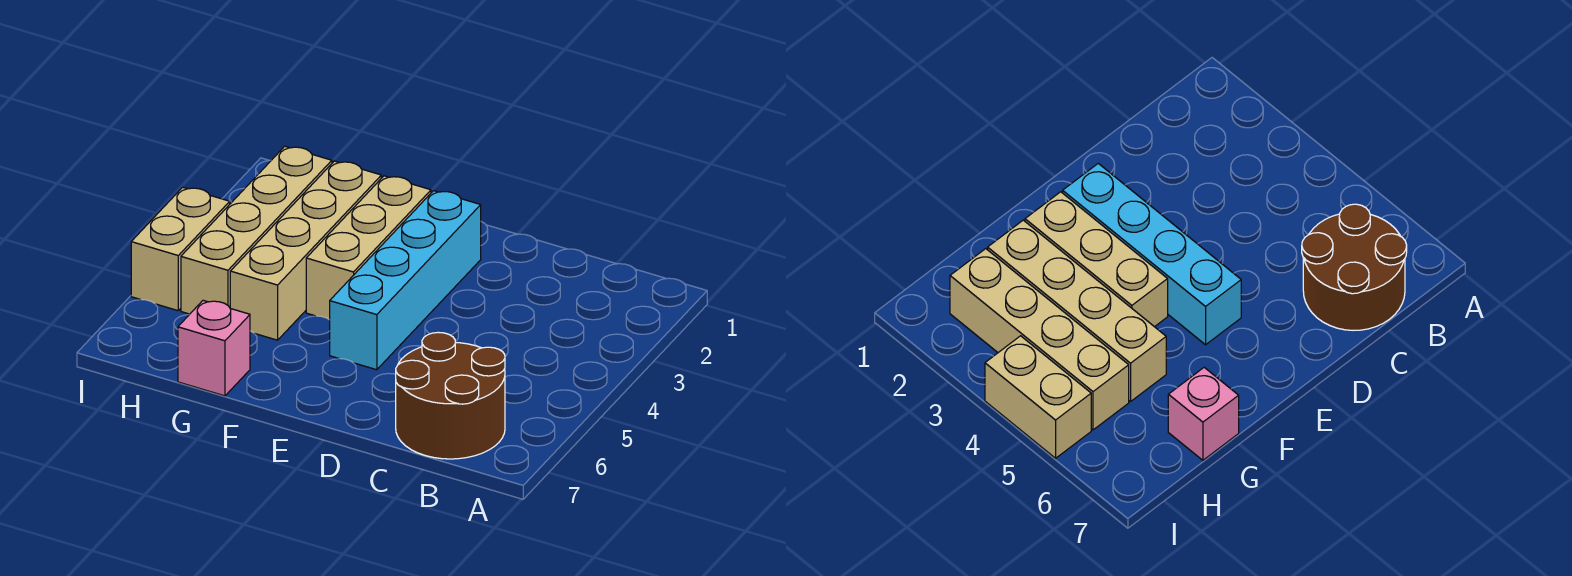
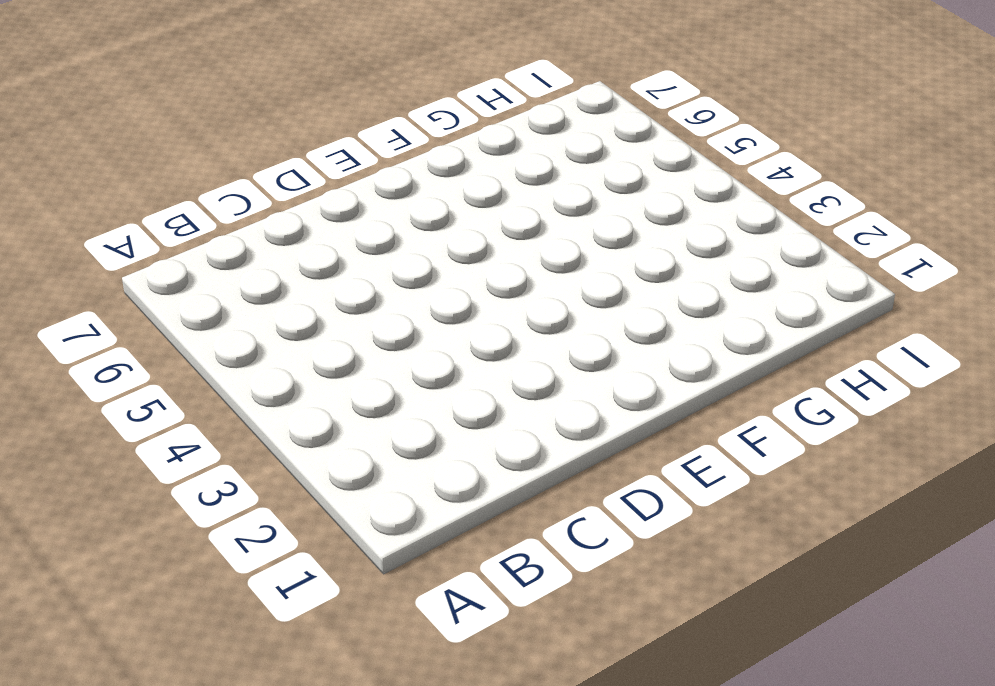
none -> brown 2x2 round brick [396,332,505,459]
none -> cyan 1x4 brick [330,191,481,370]

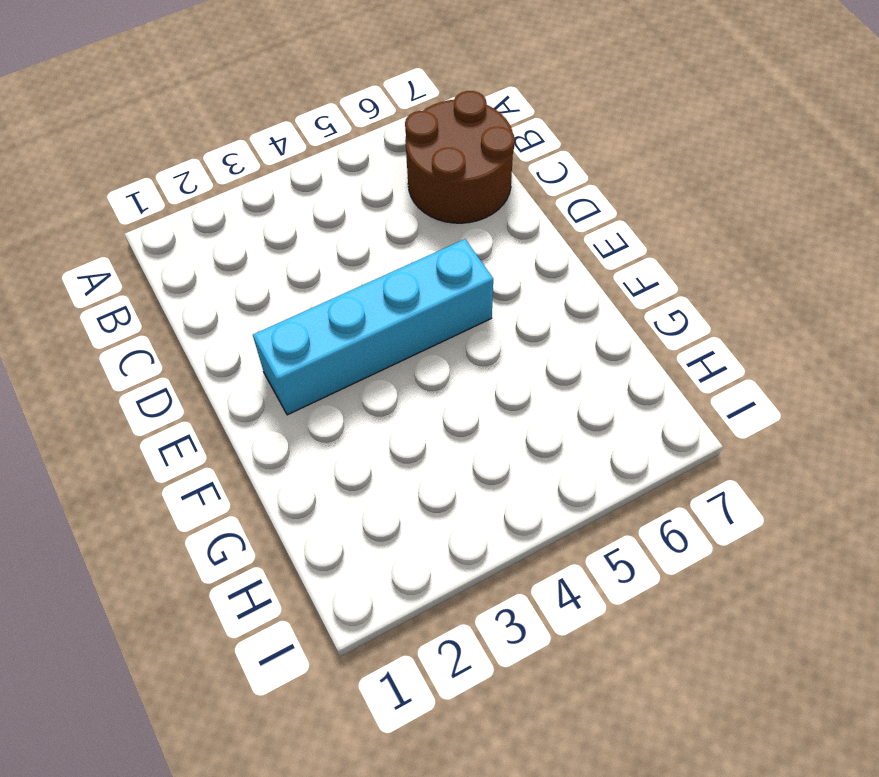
none -> tan 1x3 brick [306,176,431,320]
none -> tan 1x4 brick [230,161,381,340]

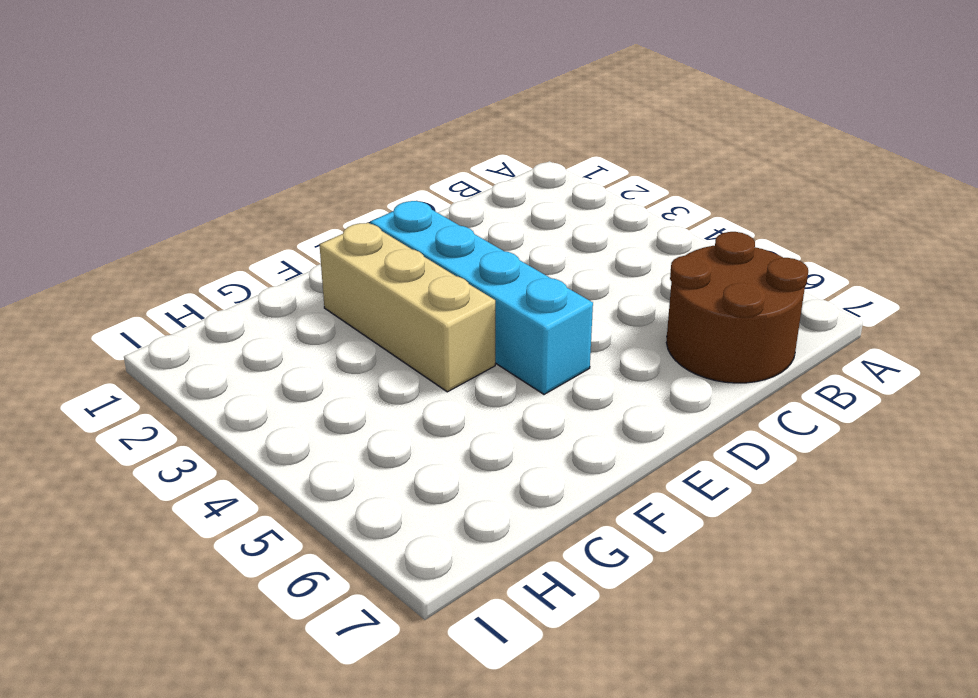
none -> tan 1x4 brick [230,161,381,340]
none -> pink 1x1 brick [178,300,250,396]

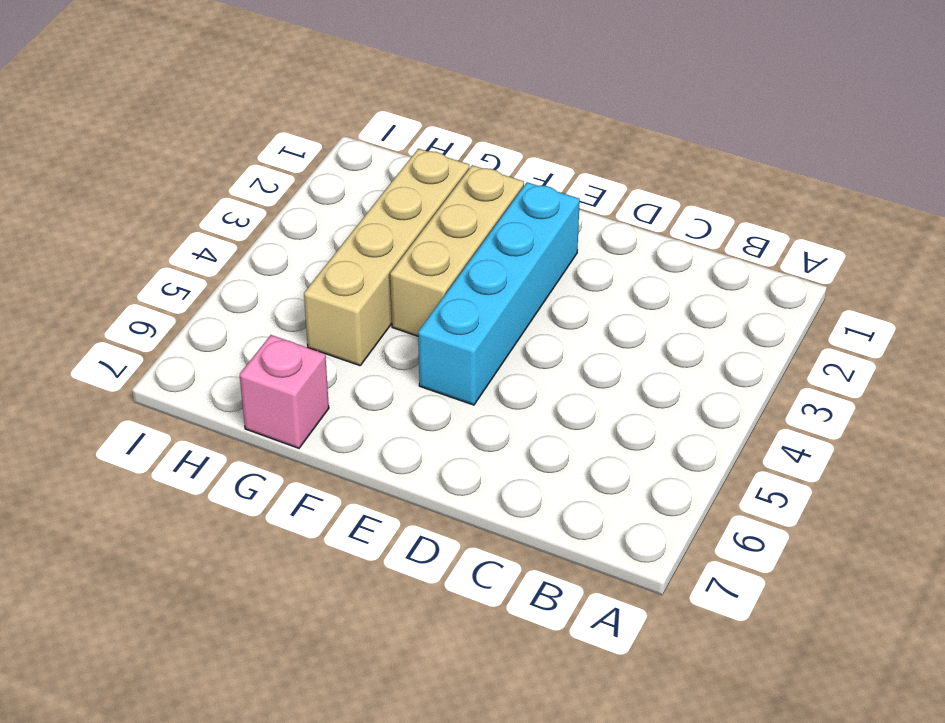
none -> brown 2x2 round brick [396,332,505,459]
none -> tan 1x4 brick [181,146,332,314]

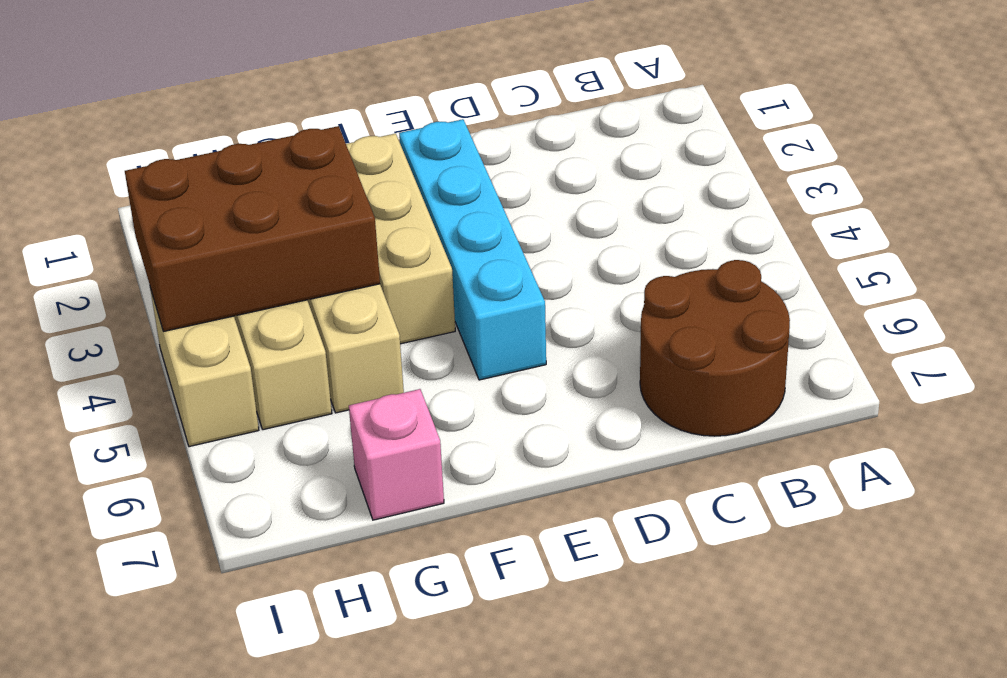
brown 2x3 brick [125,126,380,332] -> none

